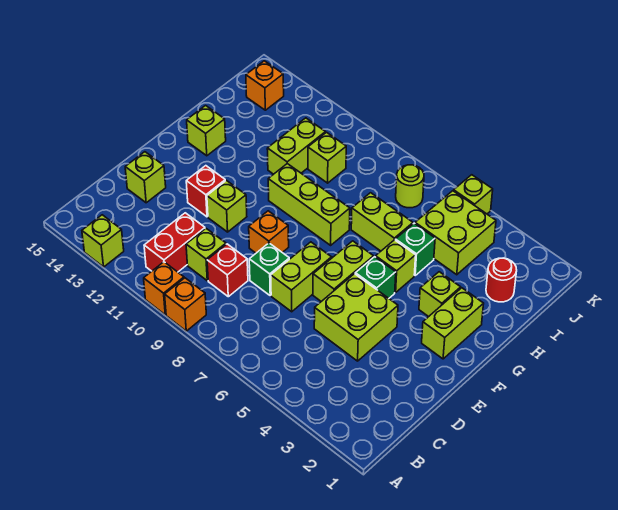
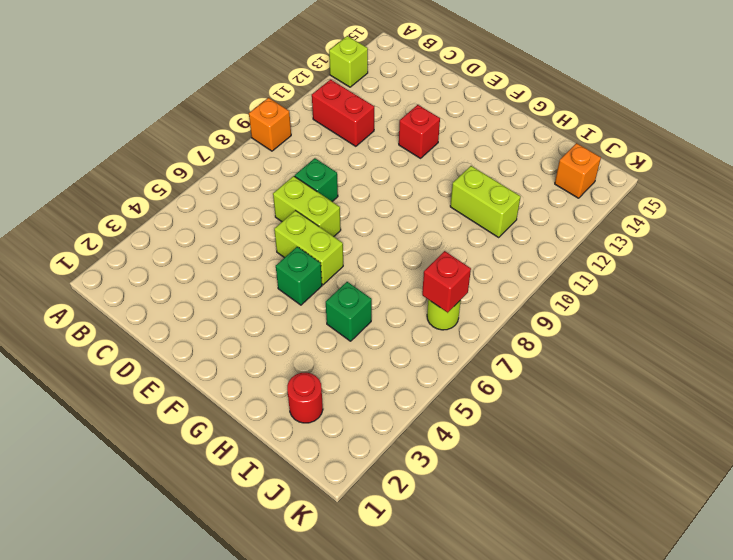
red 1x1 brick [422,251,471,313] -> red 1x1 brick moved to [207,244,248,297]
none -> orange 1x1 brick [144,262,184,315]
none -> lime 1x1 brick [186,229,226,281]
none -> lime 2x2 brick [314,274,398,361]

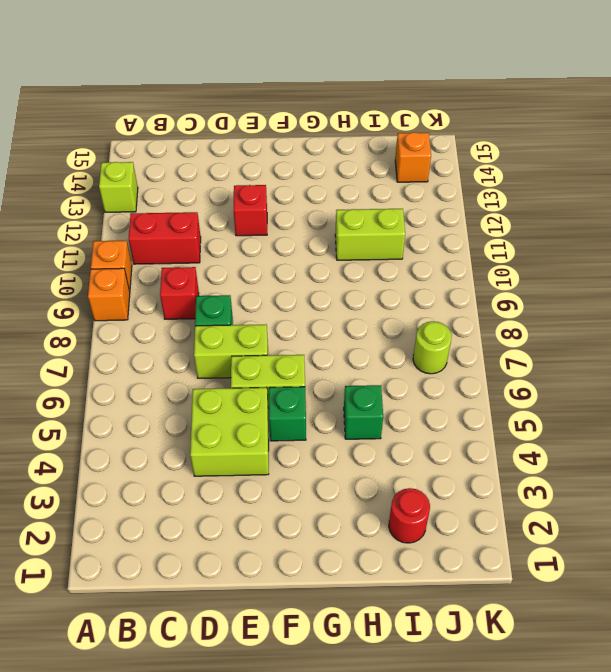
none -> lime 1x1 brick [186,229,226,281]
none -> lime 1x1 brick [125,152,166,203]
none -> orange 1x1 brick [249,211,289,253]

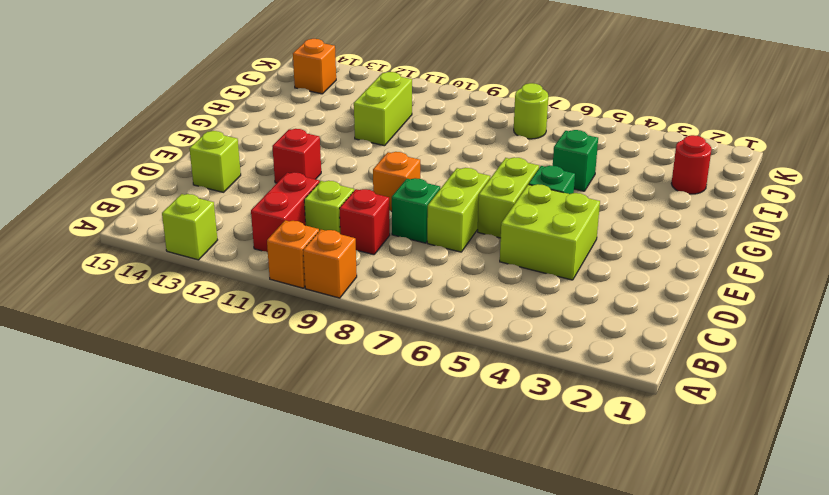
none -> lime 1x1 brick [207,180,247,232]
none -> lime 1x2 brick [422,288,484,359]
none -> lime 1x1 brick [419,272,461,317]

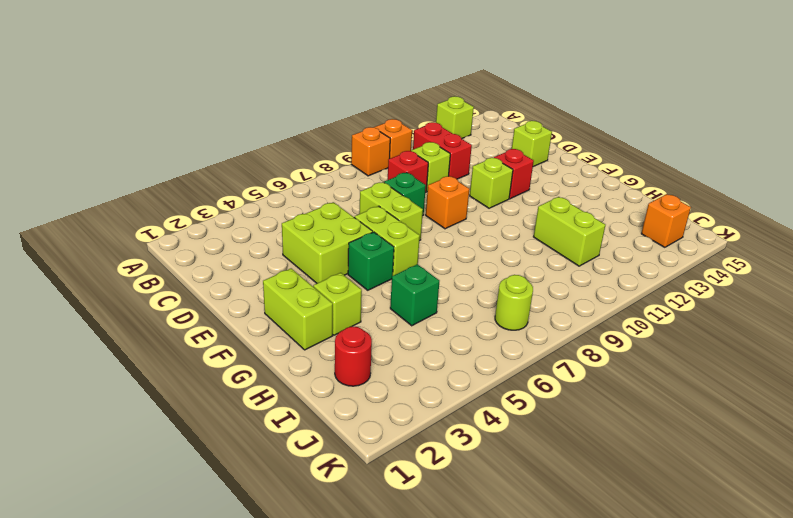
none -> lime 1x1 brick [376,240,416,292]
none -> lime 1x3 brick [268,164,350,245]
none -> lime 1x1 brick [187,106,226,156]

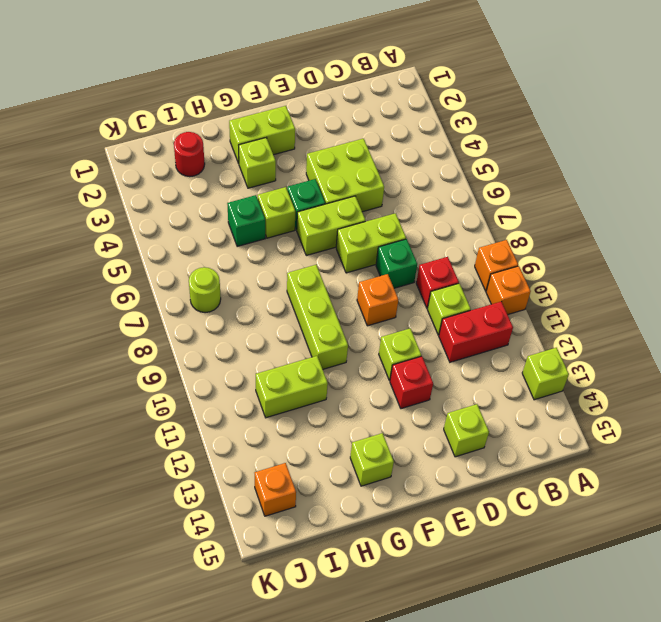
none -> lime 1x2 brick [351,193,413,251]
none -> lime 2x2 brick [415,191,496,275]
none -> lime 1x1 brick [308,132,346,183]

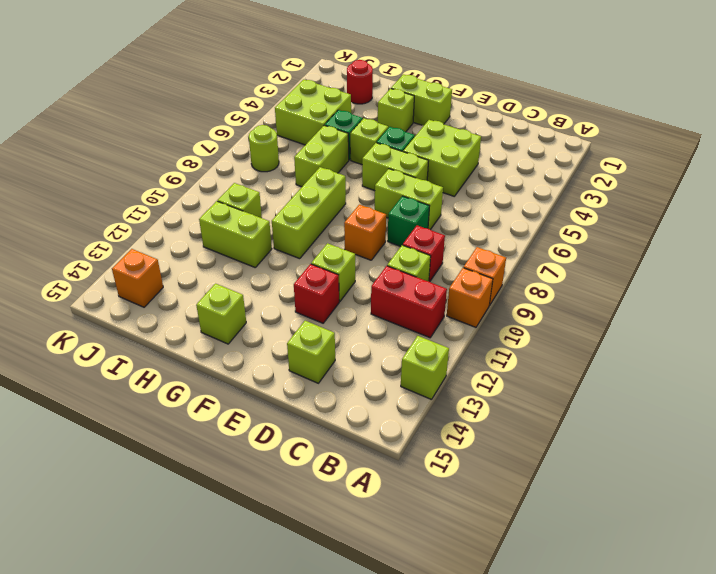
none -> lime 1x1 brick [454,175,493,214]

